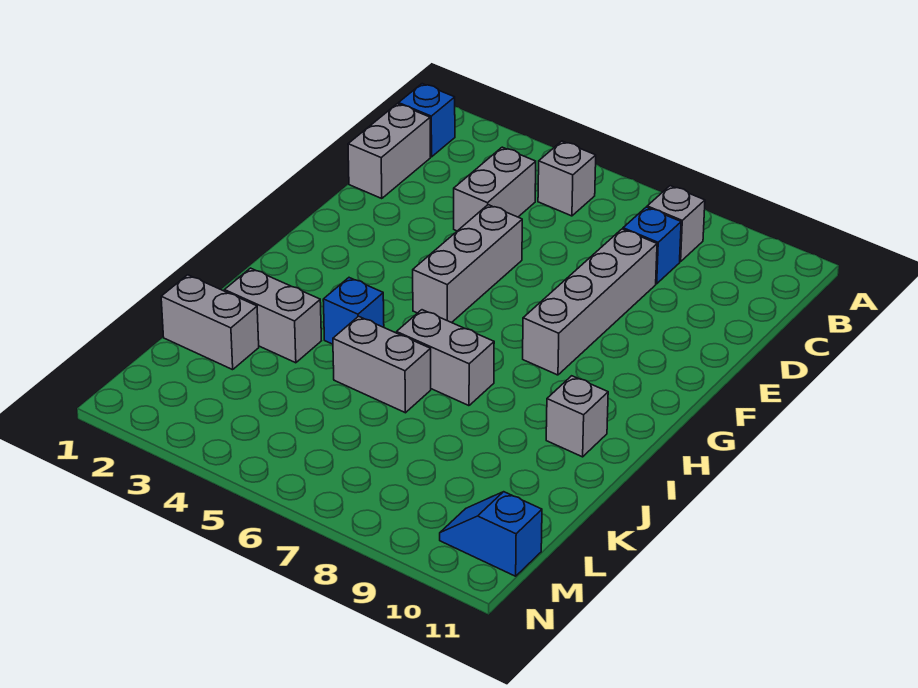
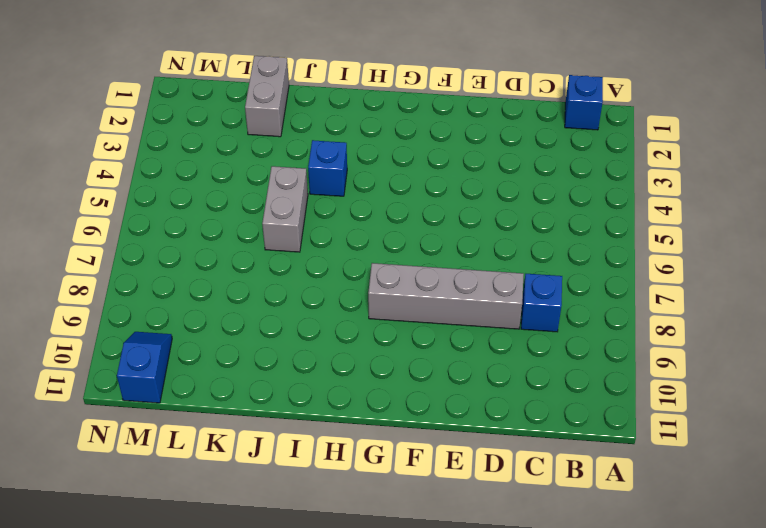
none -> grey 1x1 brick [538,141,596,216]
none -> grey 1x1 brick [647,186,705,262]
none -> grey 1x2 brick [348,104,430,199]

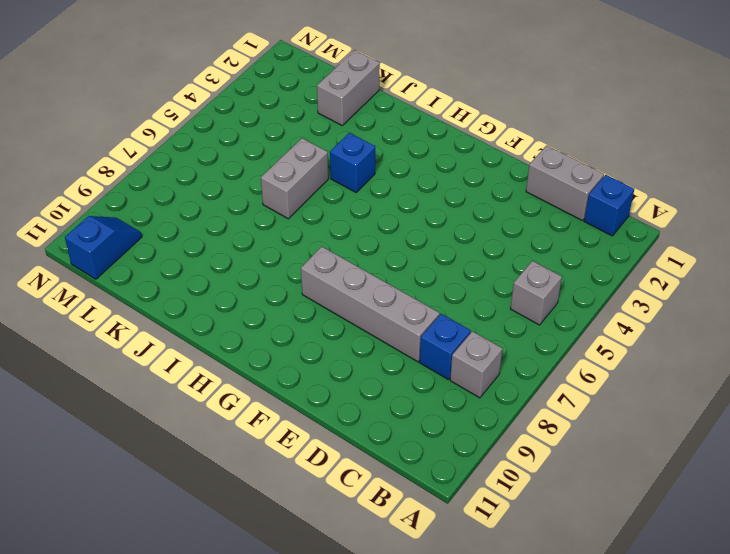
none -> grey 1x2 brick [454,147,536,231]
none -> grey 1x3 brick [413,205,522,323]
none -> grey 1x2 brick [397,310,494,406]

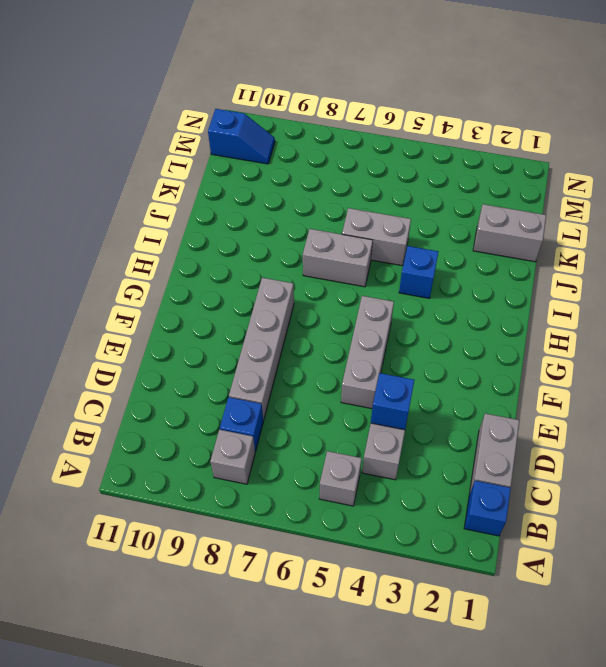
blue 1x1 brick [371,373,414,430] -> none
none -> grey 1x1 brick [546,376,608,457]
none -> grey 1x2 brick [224,268,321,363]

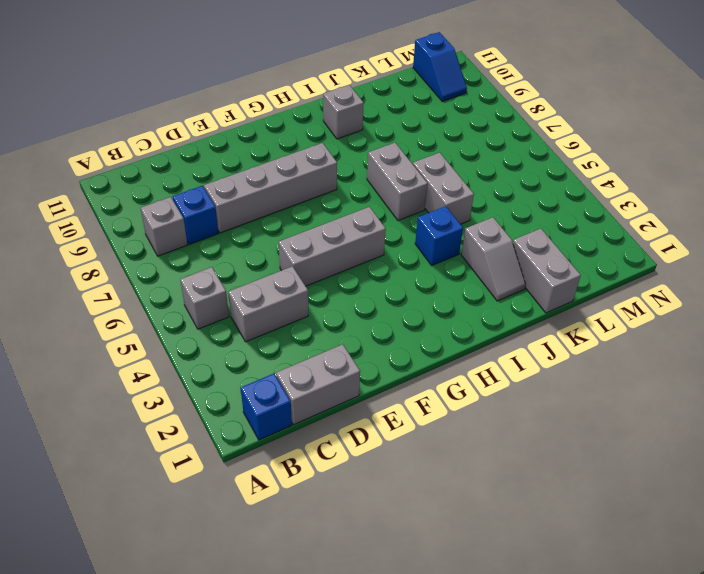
grey 1x2 slope [461,217,526,301] -> grey 1x2 brick [224,268,321,363]

